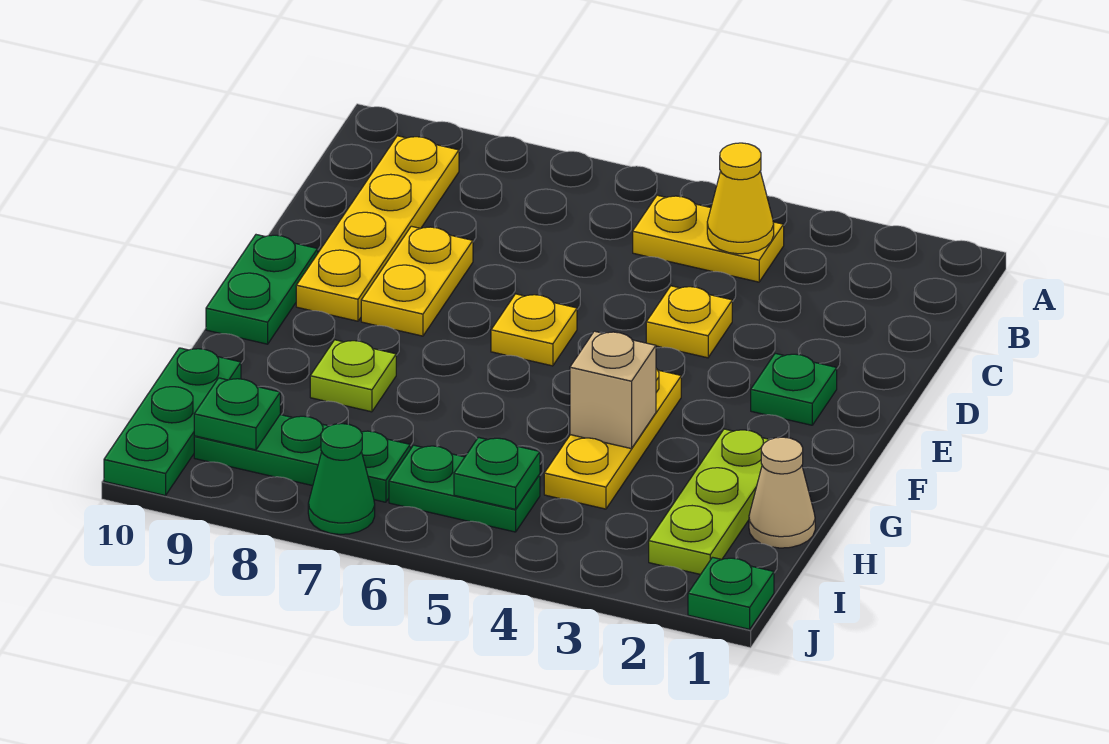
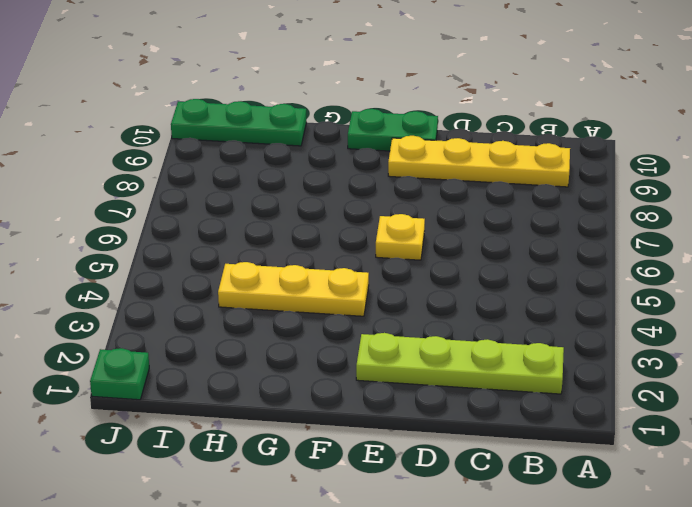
lime 1x4 plate [356,333,564,394] -> green 1x1 plate [751,353,837,425]
none -> yellow 1x2 plate [633,195,784,282]
none -> yellow 1x1 plate [646,286,732,358]
none -> yellow 1x2 plate [361,226,473,336]

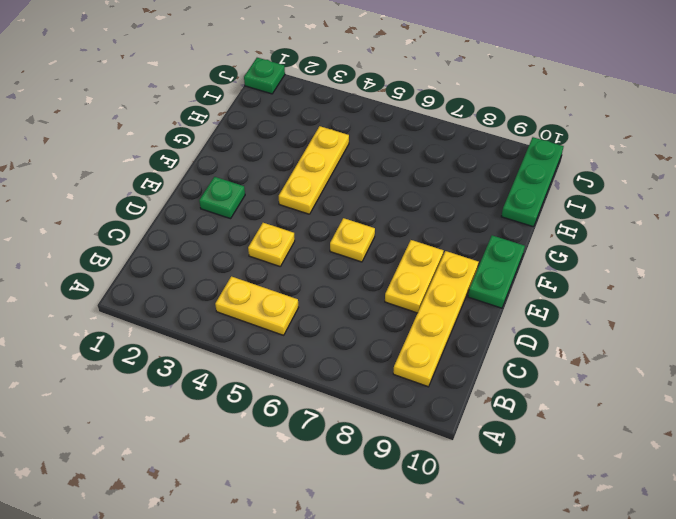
none -> lime 1x3 plate [649,429,770,575]
none -> lime 1x1 plate [310,340,396,412]
none -> tan 1x1 cone [749,437,815,548]

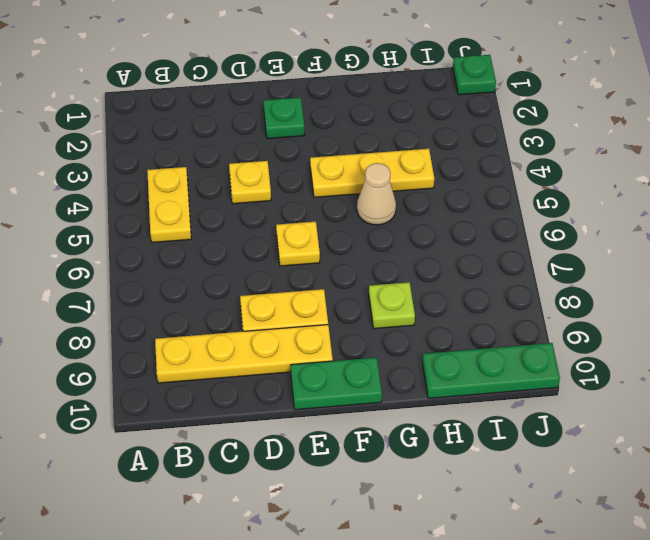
tan 1x1 cone [357,163,396,225] -> tan 1x1 cone moved to [749,437,815,548]
none -> lime 1x3 plate [649,429,770,575]
none -> green 1x2 plate [389,445,540,532]
none -> green 1x3 plate [194,415,410,502]

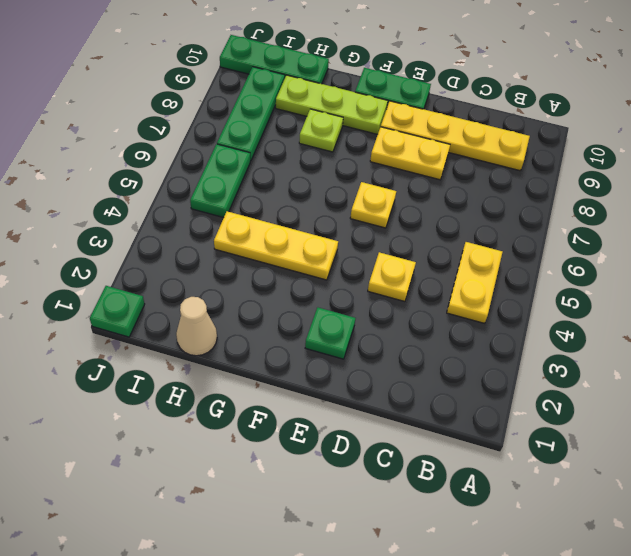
lime 1x3 plate [276,75,388,134] -> lime 1x3 plate moved to [649,429,770,575]
none -> green 1x1 cone [308,424,375,534]
none -> yellow 1x1 cone [707,143,774,254]
none -> tan 1x1 brick [570,331,656,449]

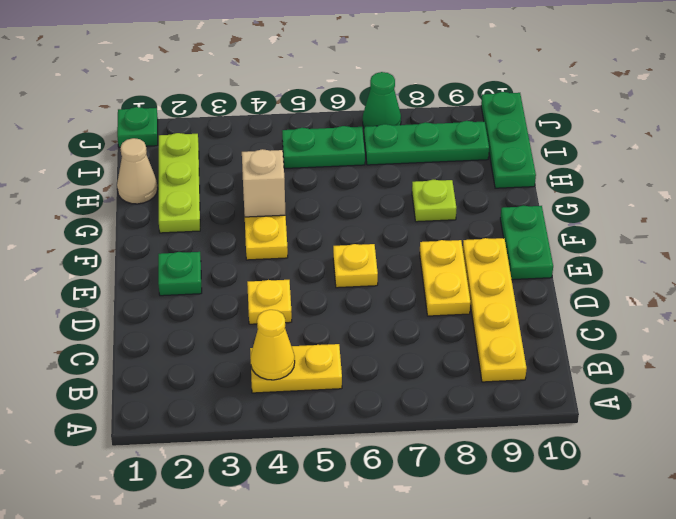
none -> green 1x1 plate [454,437,540,509]
none -> green 1x1 plate [194,378,280,450]

